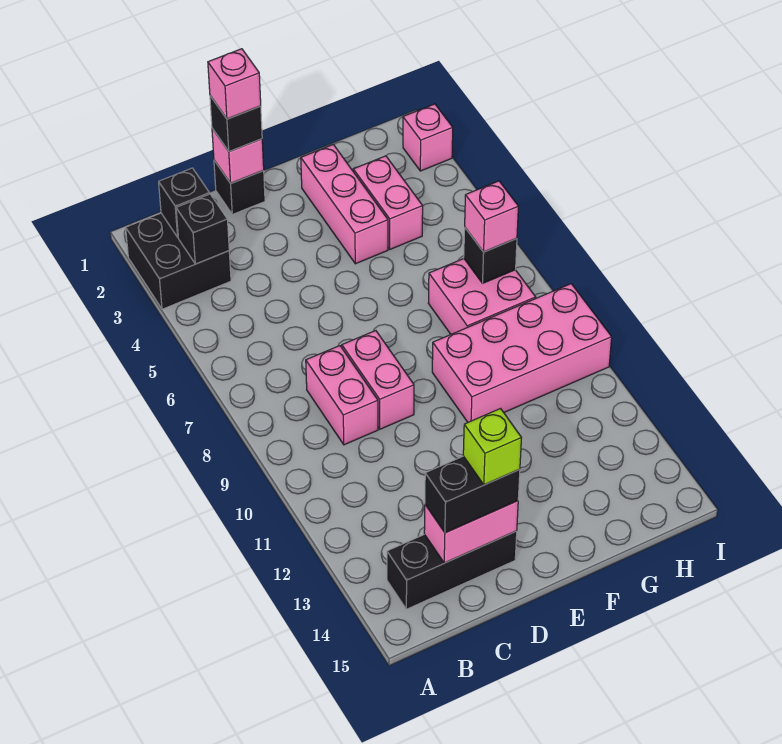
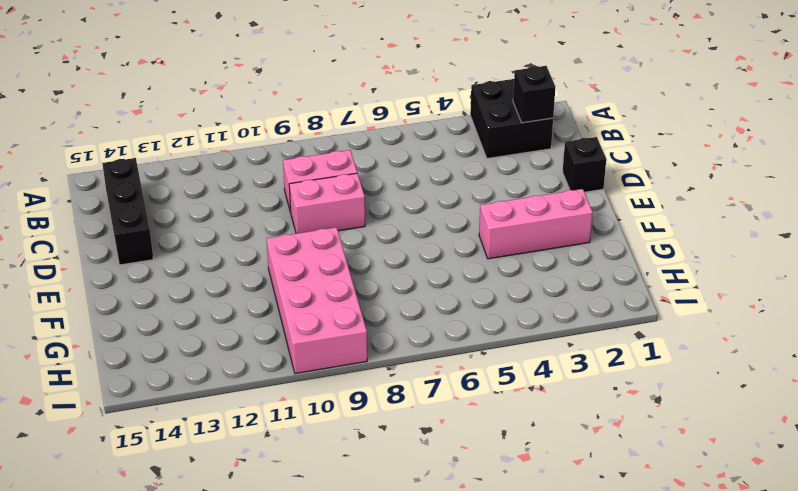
none -> pink 1x2 brick [353,156,423,249]
none -> pink 2x2 brick [428,259,536,334]
none -> pink 1x1 brick [403,104,453,171]

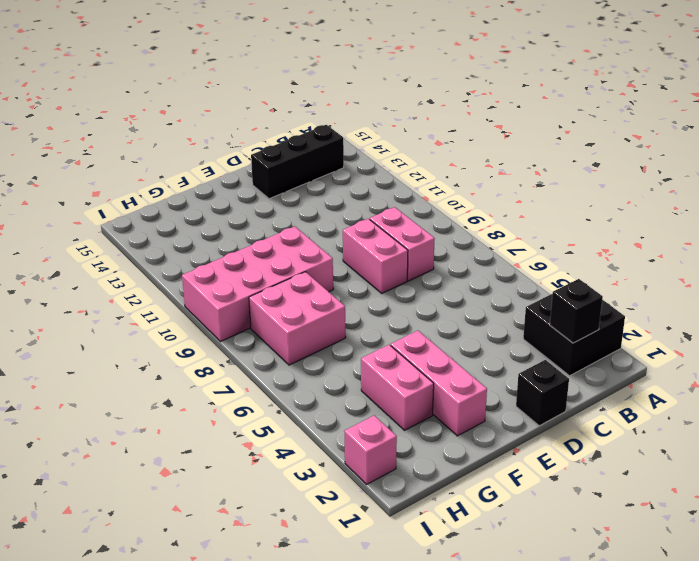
none -> black 1x1 brick [176,194,229,264]
none -> pink 1x2 brick [424,501,518,563]
none -> pink 1x1 brick [212,128,264,183]

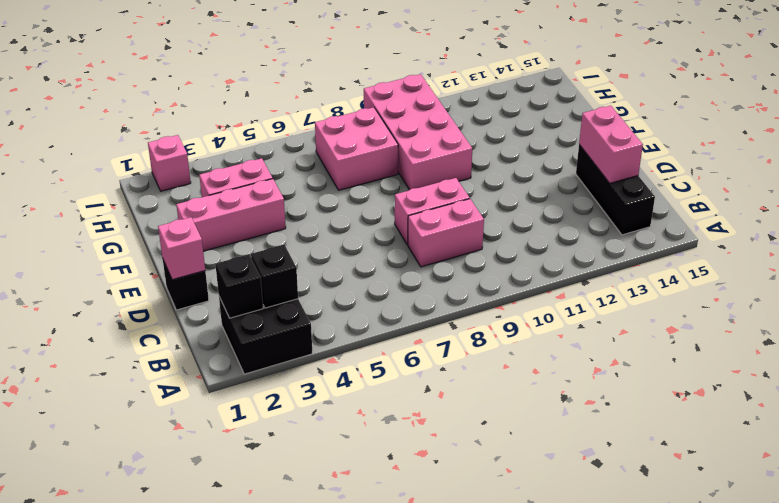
none -> black 1x1 brick [464,228,517,283]
none -> black 1x2 brick [425,456,520,533]
none -> black 1x1 brick [210,96,262,152]

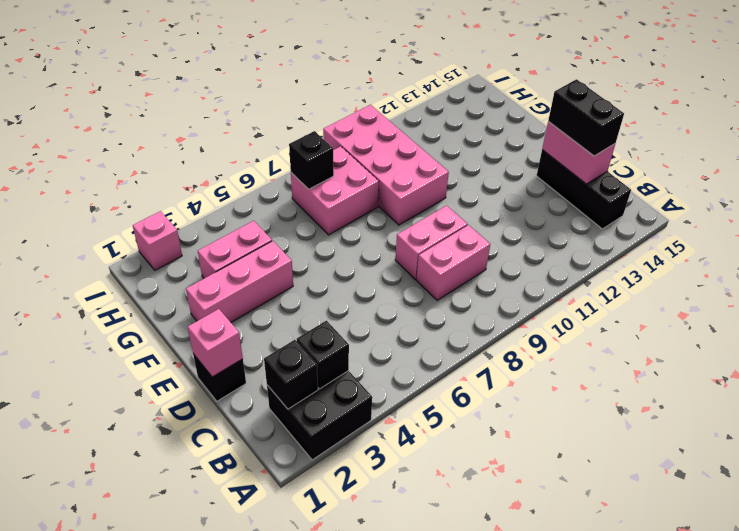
none -> black 1x1 brick [210,96,262,152]
none -> pink 1x1 brick [465,181,518,252]
none -> pink 1x1 brick [208,49,261,119]

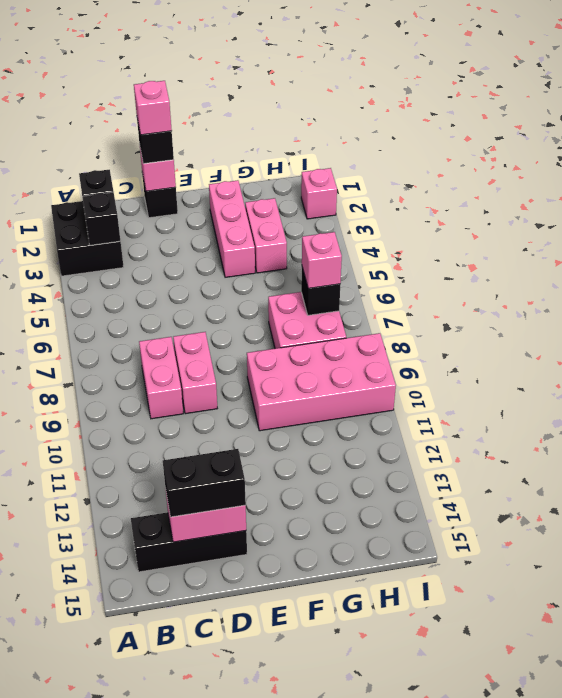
none -> lime 1x1 brick [463,409,521,485]

